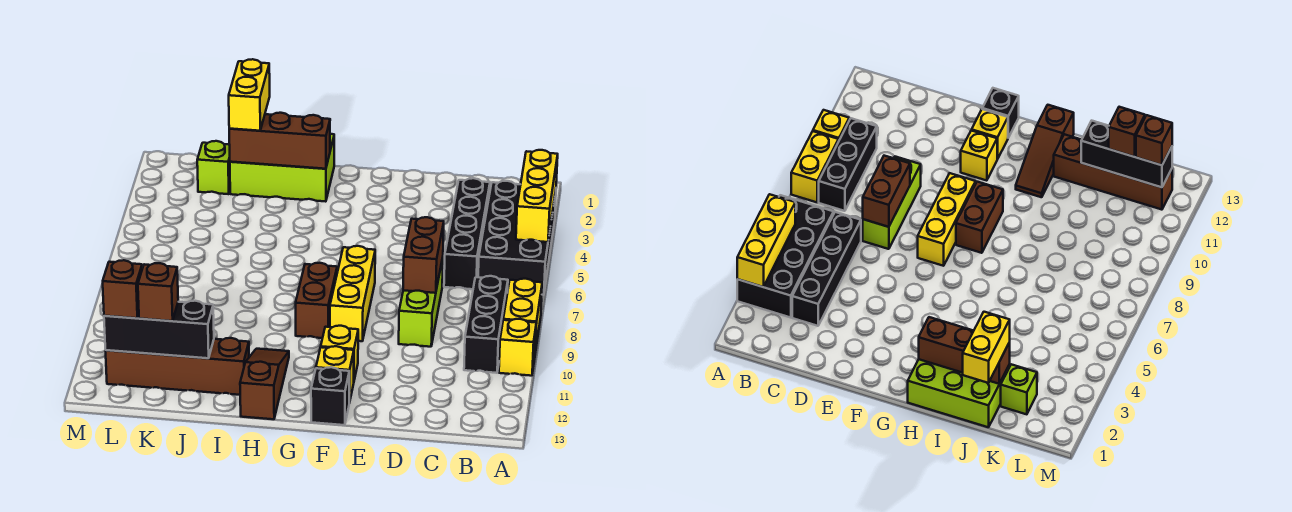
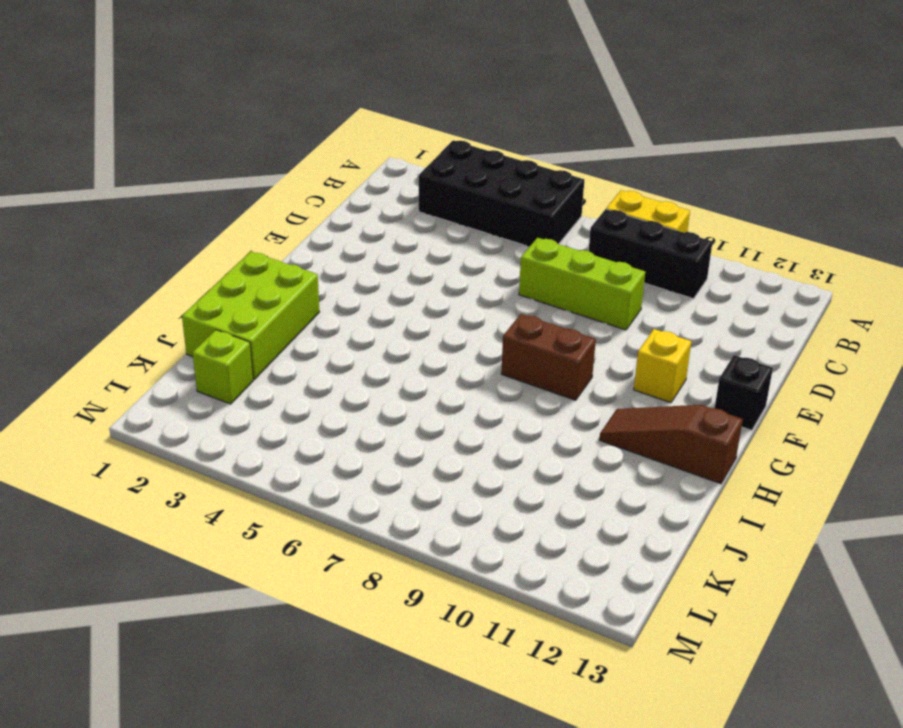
none -> yellow 1x1 brick [499,319,536,376]
none -> black 1x4 brick [444,178,490,289]
none -> yellow 1x3 brick [330,246,375,341]

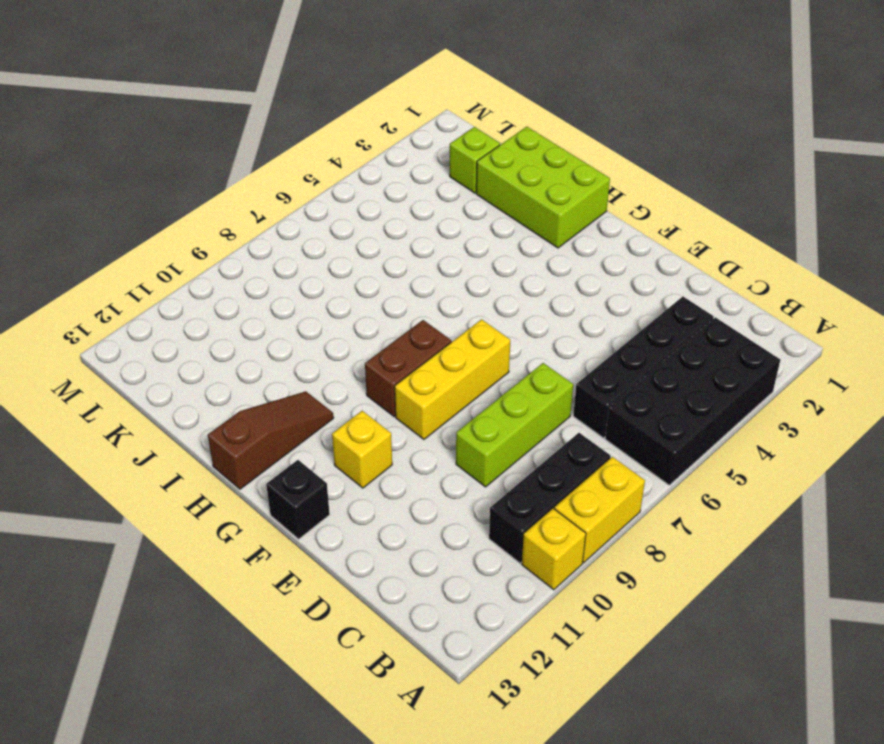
none -> yellow 1x1 brick [316,346,354,403]
none -> brown 1x4 brick [105,338,249,395]
none -> yellow 1x3 brick [516,150,558,242]

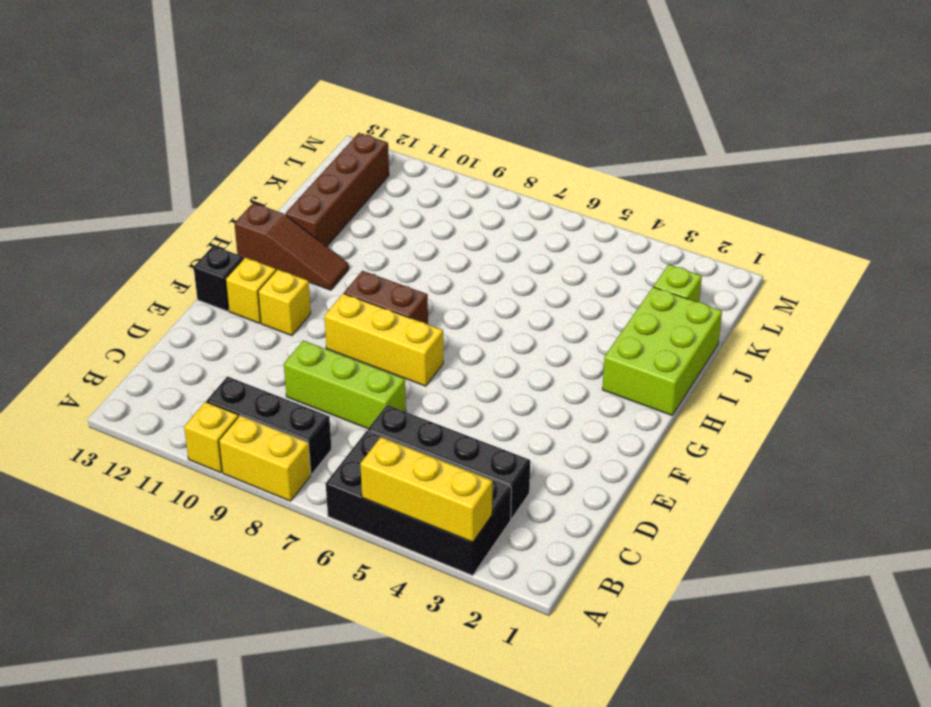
none -> brown 1x2 brick [403,217,444,293]
none -> brown 1x3 brick [229,113,330,169]
none -> black 1x3 brick [104,301,214,358]

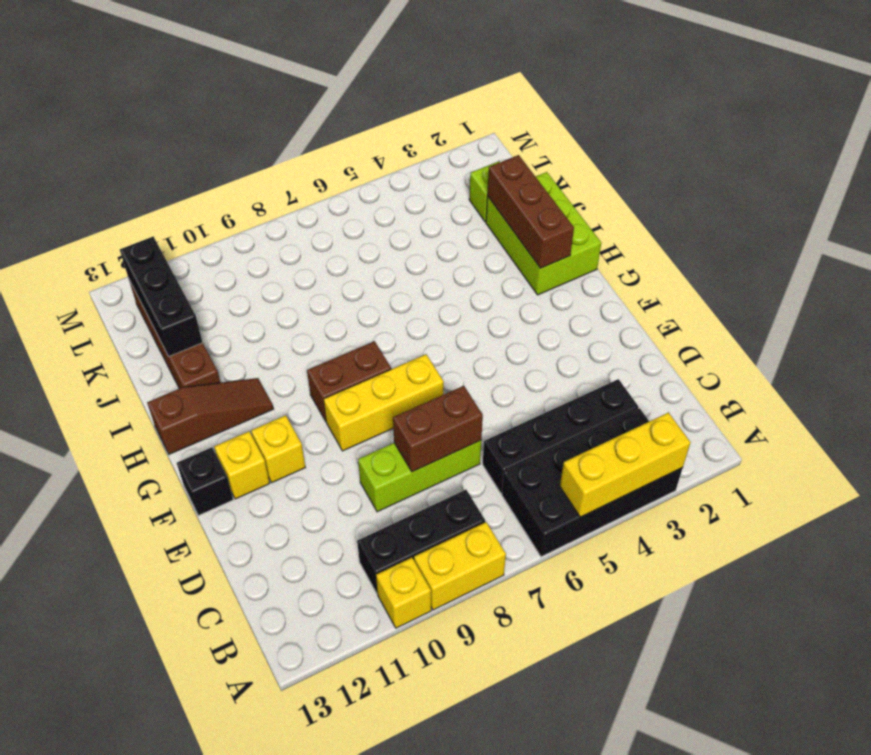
none -> yellow 1x2 brick [229,59,270,131]
none -> brown 1x1 brick [138,263,178,321]
none -> brown 1x1 brick [103,260,142,318]

